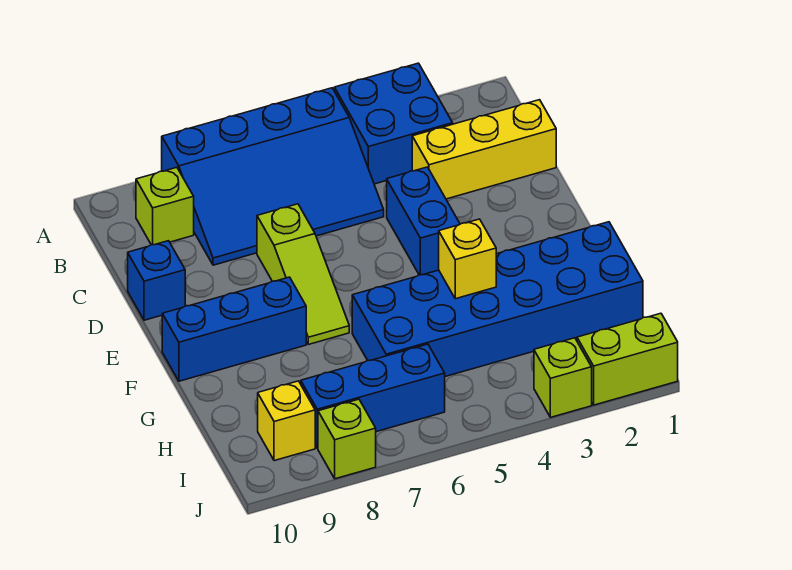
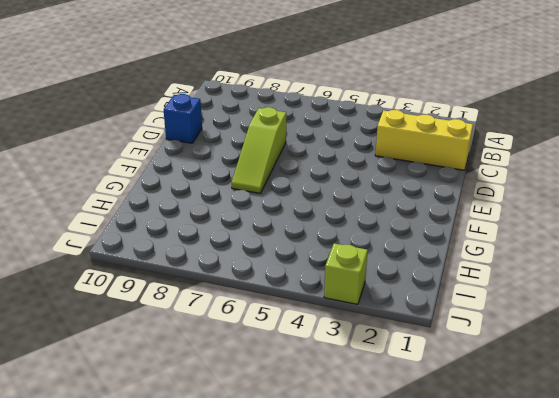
none -> blue 2x2 brick [334,63,453,184]
none -> blue 3x4 slope [162,88,384,265]
none -> lime 1x1 brick [136,167,194,245]

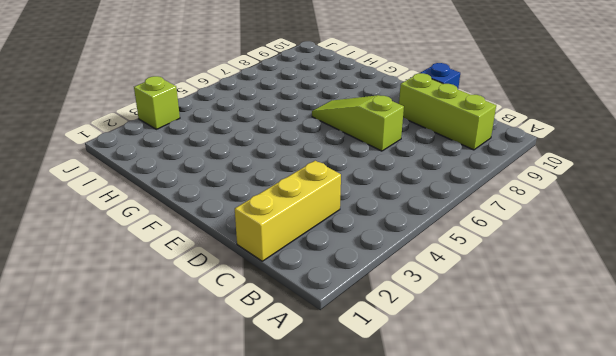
lime 1x3 brick [399,73,496,150] -> lime 1x1 brick [136,167,194,245]
none -> blue 2x2 brick [334,63,453,184]
none -> blue 3x4 slope [162,88,384,265]
none -> blue 1x2 brick [387,167,460,275]

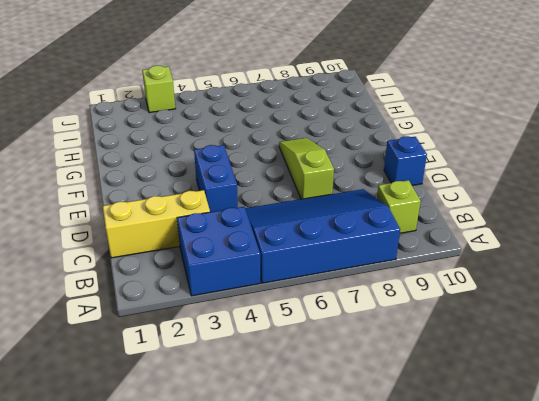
none -> blue 1x3 brick [162,277,306,381]
none -> blue 2x6 brick [352,222,643,377]
none -> blue 1x3 brick [301,344,445,448]

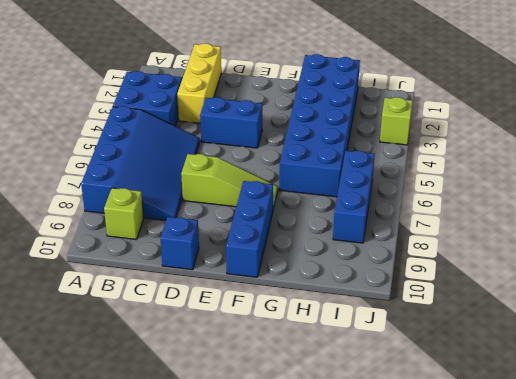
none -> yellow 1x1 brick [258,381,315,461]
none -> lime 1x2 brick [577,313,678,405]
none -> lime 1x1 brick [318,399,376,479]

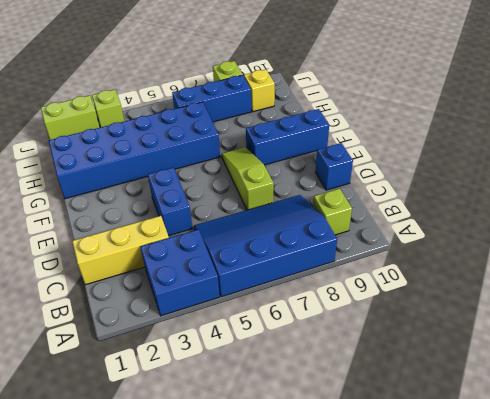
none -> yellow 1x1 brick [439,219,496,299]

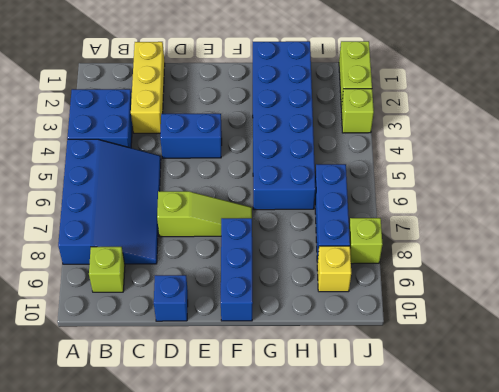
none -> yellow 1x1 brick [439,219,496,299]

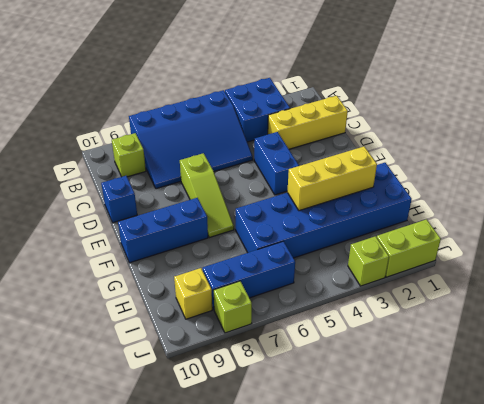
yellow 1x3 brick [287,147,377,211] -> yellow 1x1 brick [439,219,496,299]

